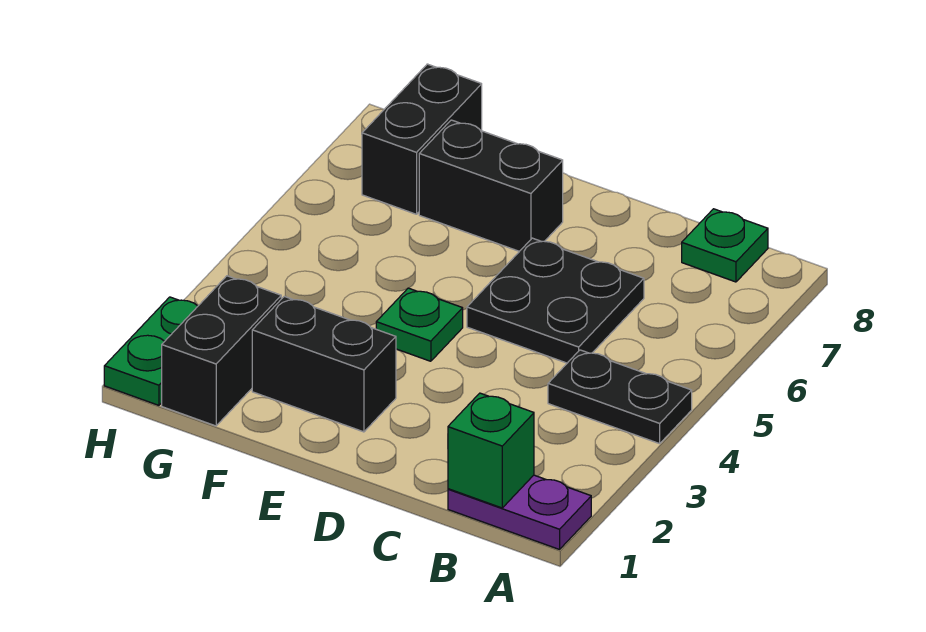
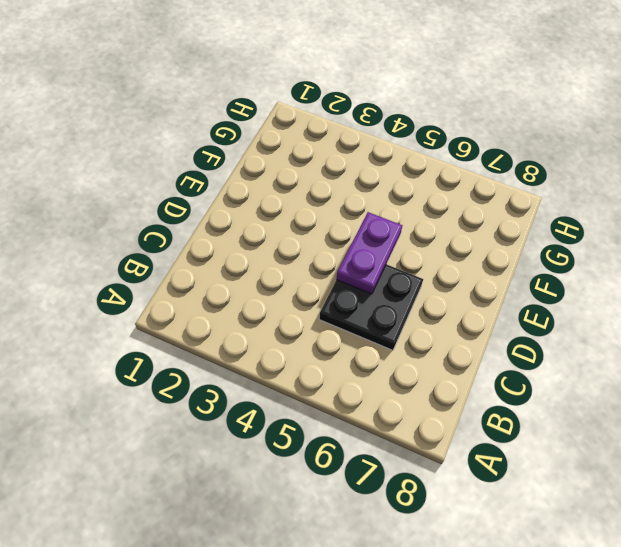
purple 1x2 plate [336,212,402,294] -> purple 1x2 plate moved to [448,475,591,549]
none -> black 1x2 plate [548,350,692,444]
none -> green 1x1 plate [682,209,768,282]

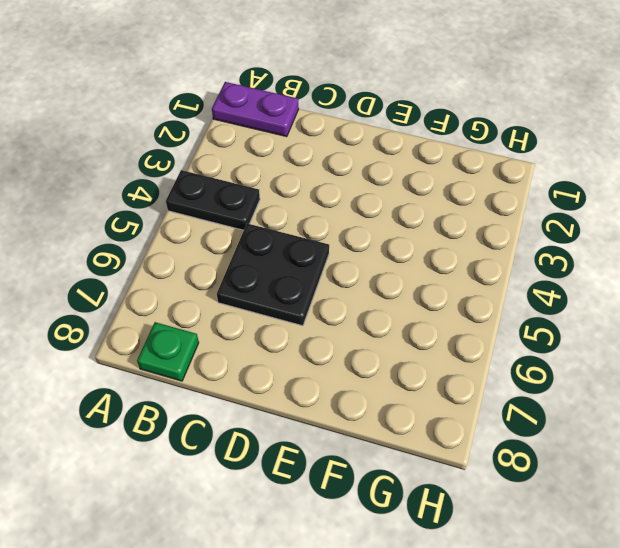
none -> black 1x2 brick [252,296,396,432]
none -> green 1x1 plate [376,288,463,361]

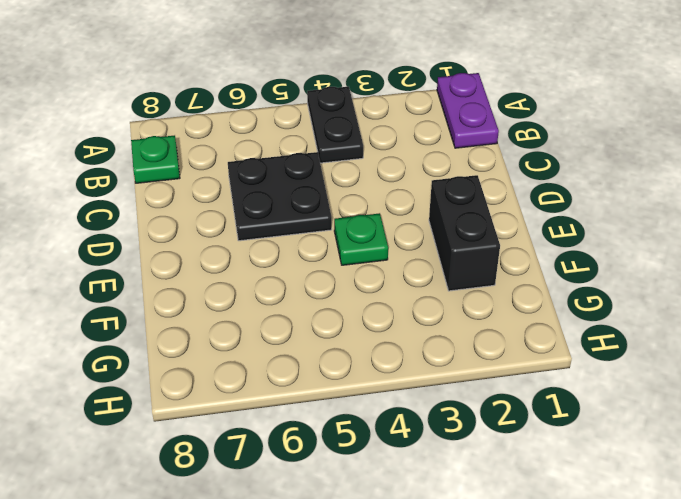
none -> black 1x2 brick [419,120,563,251]
none -> black 1x2 brick [162,276,281,426]

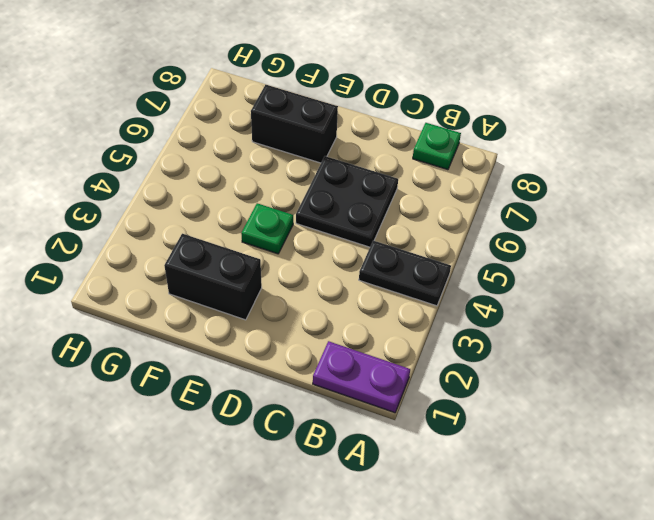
none -> black 1x2 brick [162,276,281,426]
none -> black 1x2 brick [362,64,482,214]

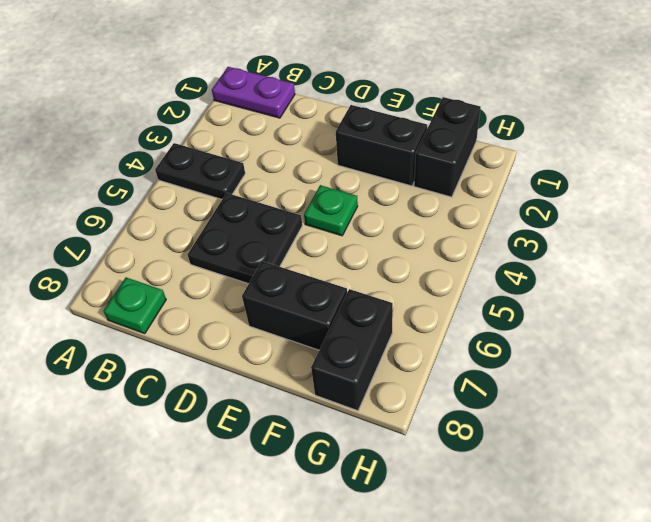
none -> green 1x2 plate [104,297,198,405]
none -> green 1x1 brick [448,393,534,508]

